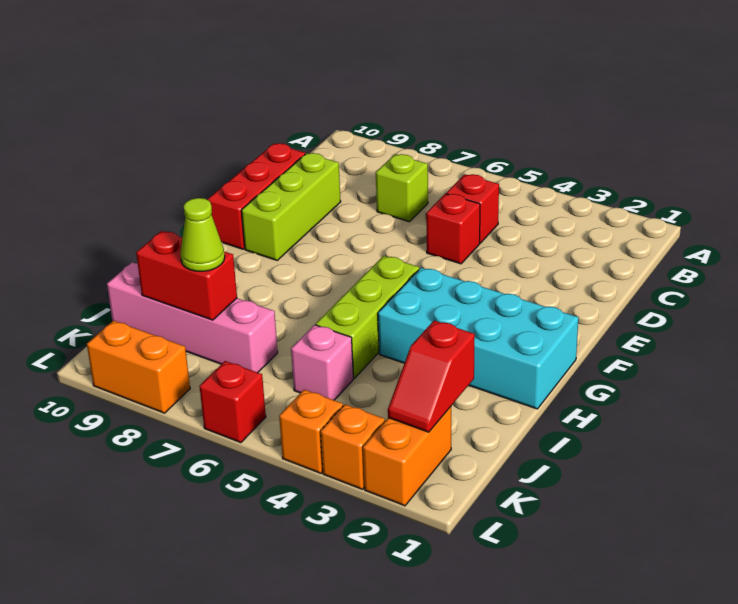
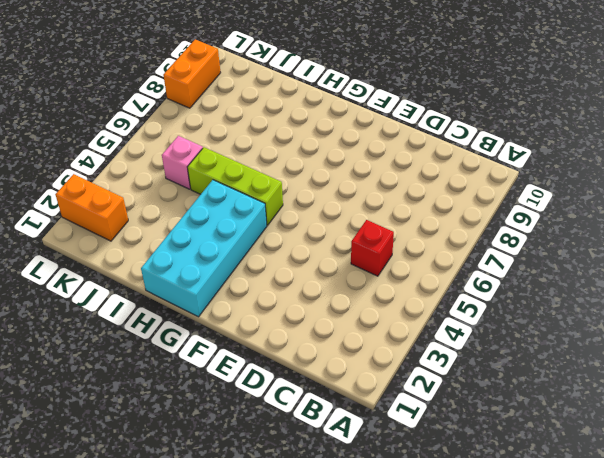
none -> lime 1x1 brick [376,154,428,222]
none -> red 1x1 brick [426,194,480,264]
none -> lime 1x3 brick [242,153,341,260]

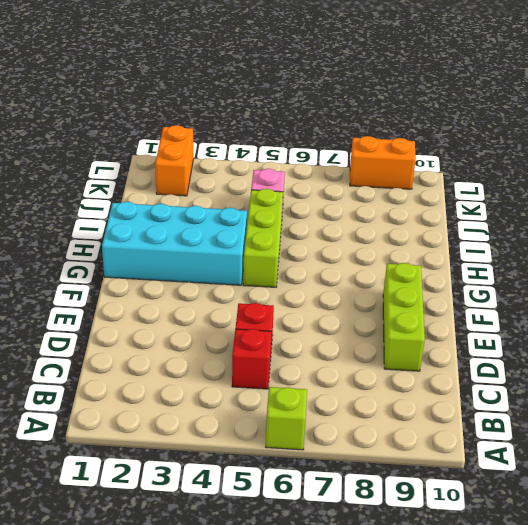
lime 1x1 brick [266,387,307,450] -> lime 1x1 brick moved to [376,154,428,222]
none -> red 1x3 brick [208,143,305,249]
none -> pink 1x4 brick [107,262,278,373]
none -> orange 1x1 brick [321,404,385,489]

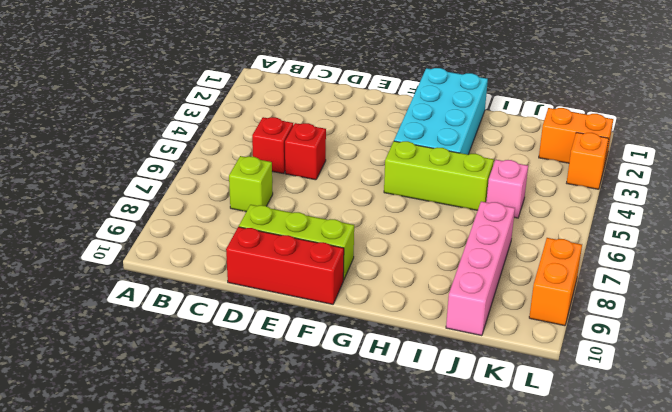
none -> orange 1x1 brick [279,390,343,473]
none -> red 1x1 brick [199,361,266,443]
none -> red 1x2 slope [388,321,475,432]

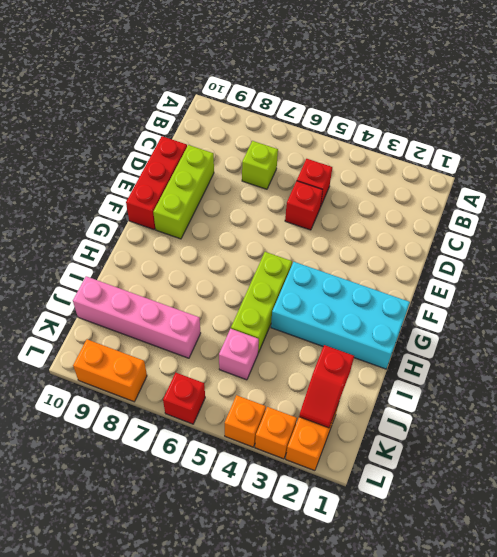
none -> red 1x2 brick [136,231,237,320]
none -> lime 1x1 cone [180,198,225,271]

